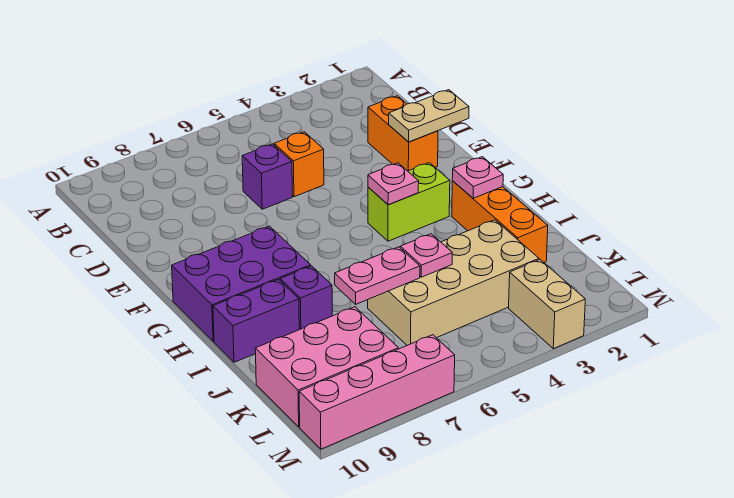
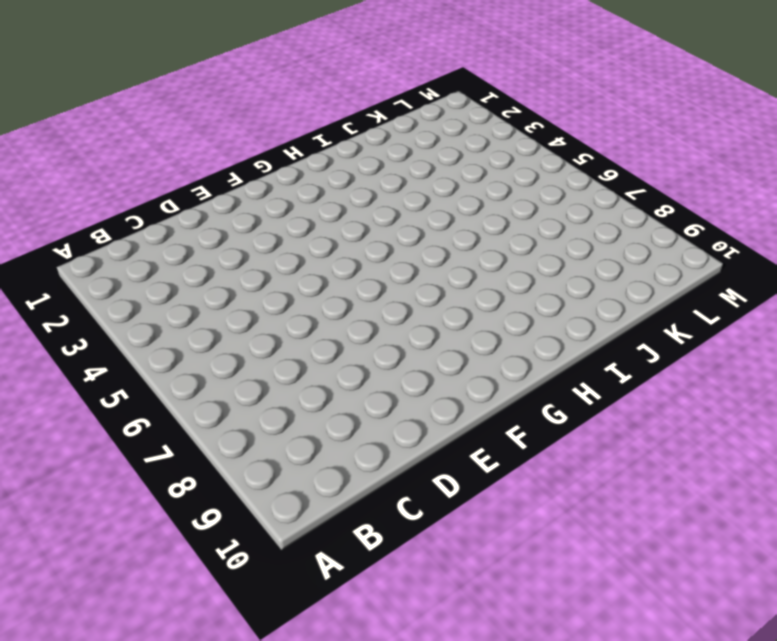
none -> orange 1x2 brick [368,96,438,171]
none -> orange 1x1 brick [274,132,324,197]
none -> purple 1x1 brick [242,144,292,209]

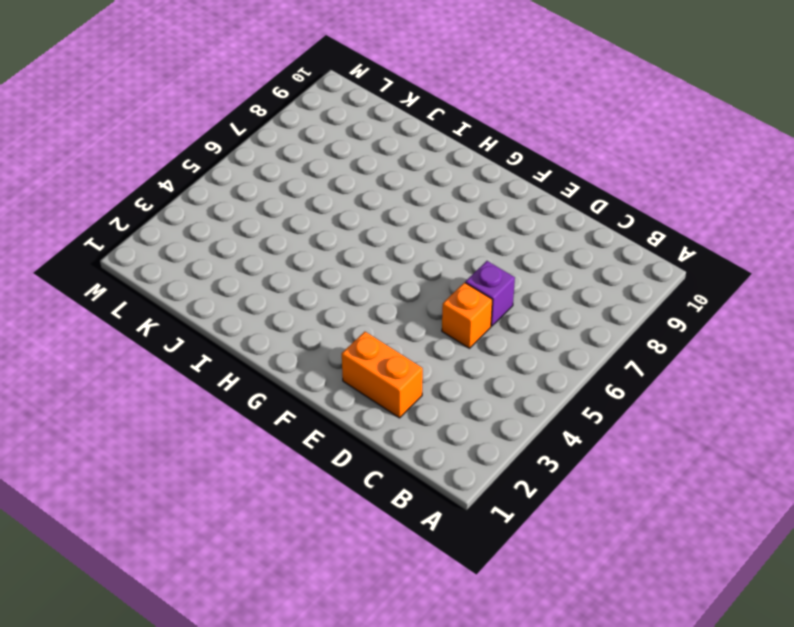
none -> lime 1x2 brick [368,163,450,241]
none -> purple 2x3 brick [172,226,311,341]
none -> orange 1x3 brick [452,181,548,263]

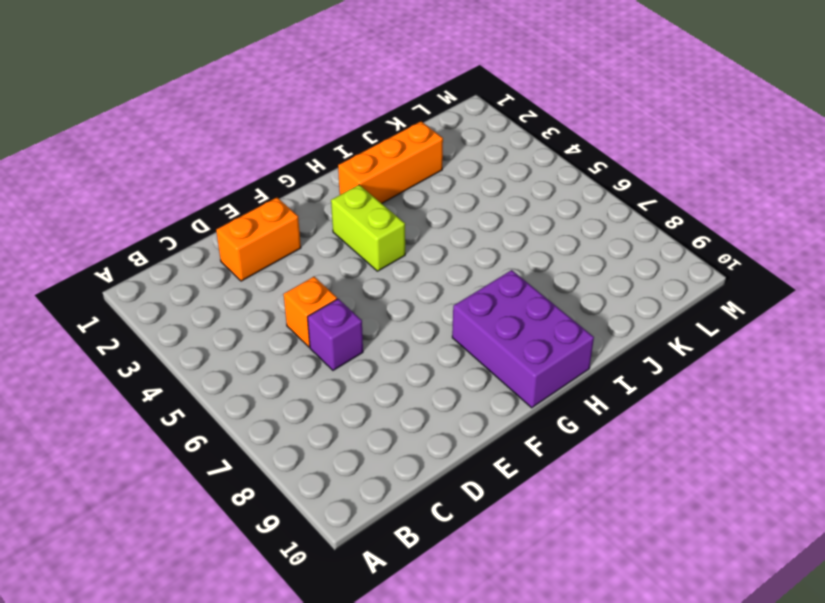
none -> purple 1x1 brick [280,266,332,330]
none -> purple 1x2 brick [213,279,299,362]
none -> tan 2x4 brick [368,220,539,345]

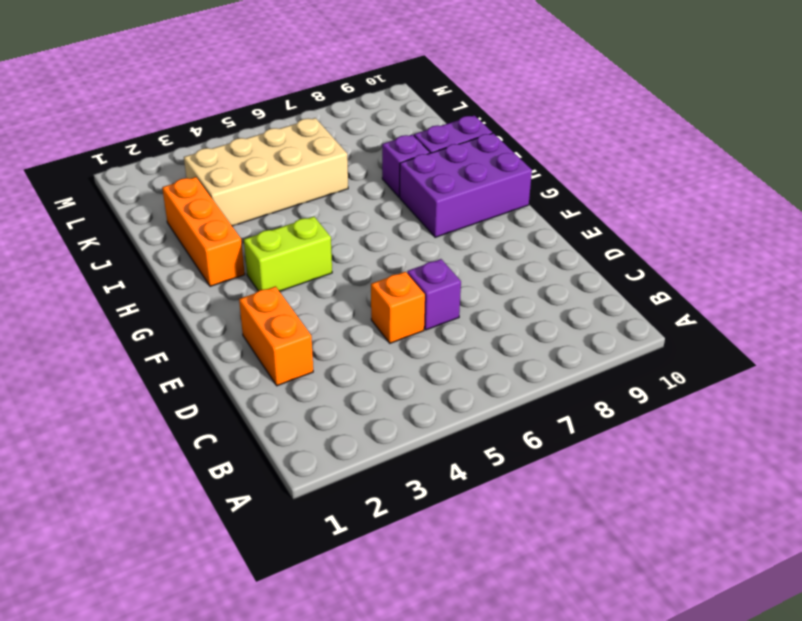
none -> pink 2x3 brick [255,307,398,427]
none -> tan 1x2 brick [509,260,585,349]
none -> pink 1x4 brick [299,335,455,449]

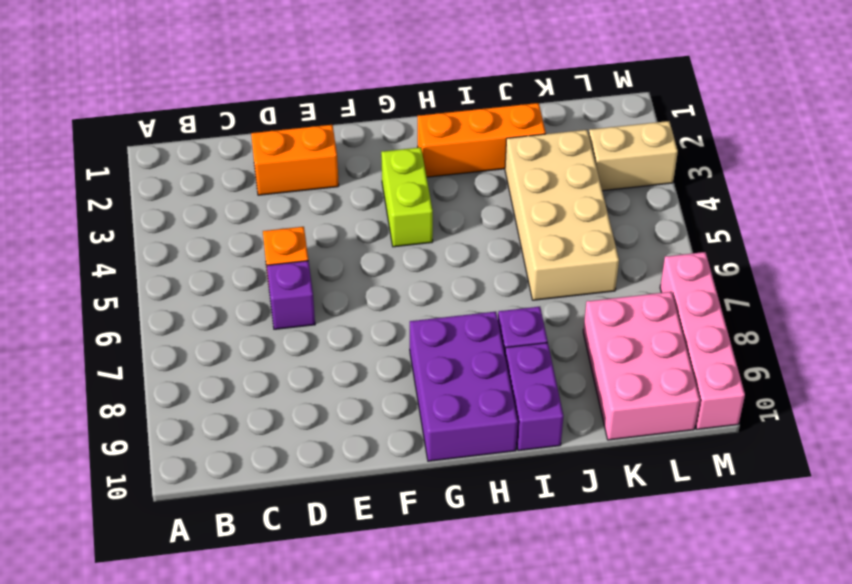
none -> tan 1x2 plate [389,90,469,142]
none -> pink 1x1 plate [368,163,419,205]
none -> pink 1x1 plate [452,157,503,198]

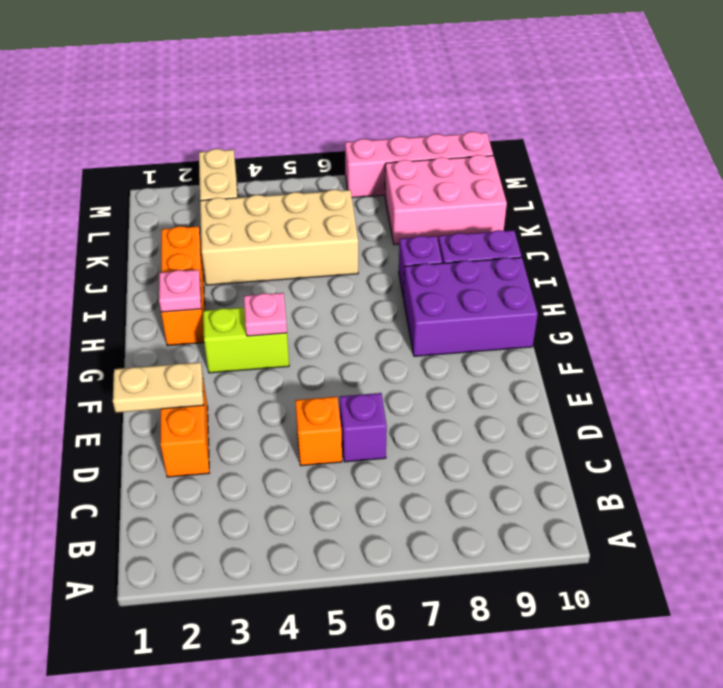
none -> pink 1x1 plate [400,234,452,277]
none -> pink 1x2 plate [335,247,420,304]

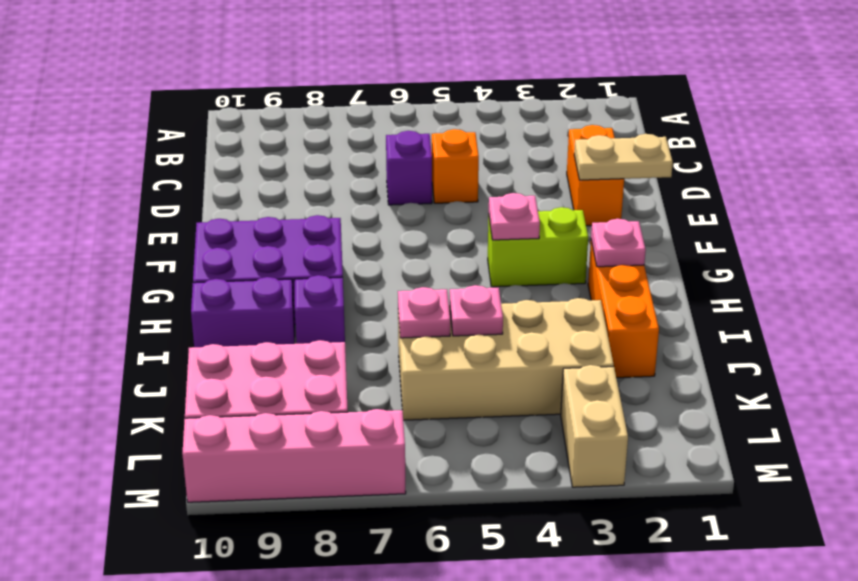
pink 1x1 plate [398,287,450,338] -> pink 1x2 plate [335,247,420,304]

